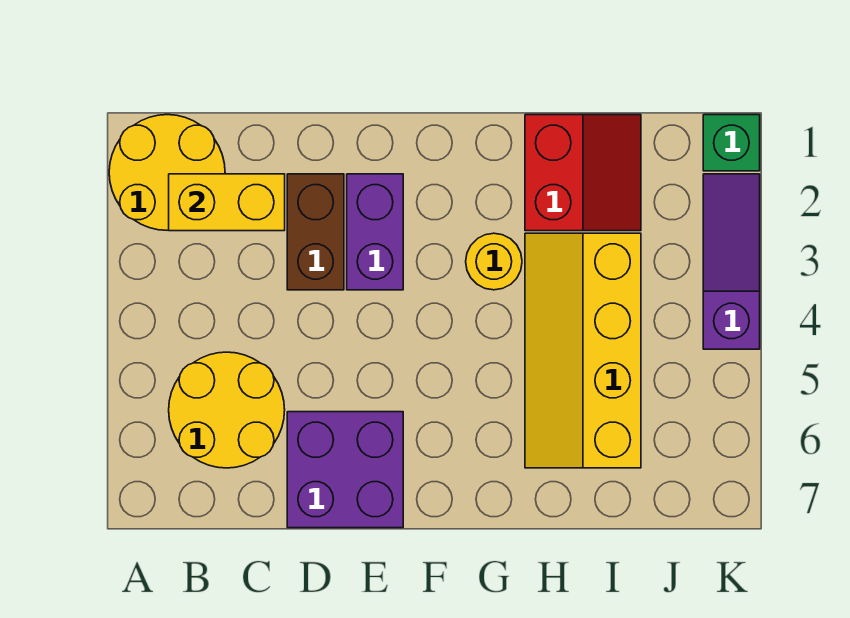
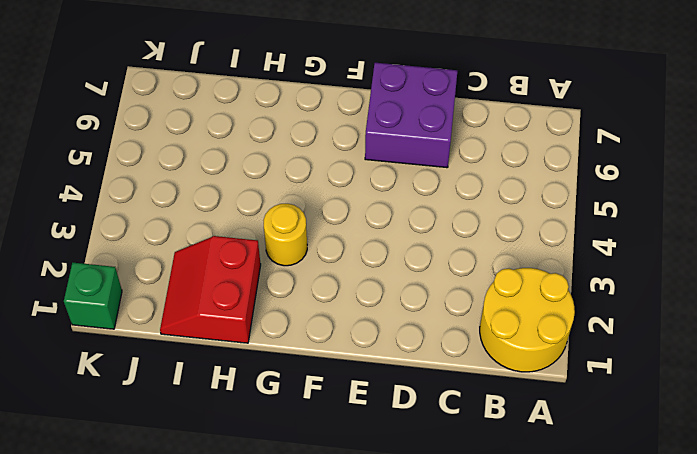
none -> yellow 2x2 round brick [169,352,285,468]
none -> brown 1x2 brick [287,174,344,290]

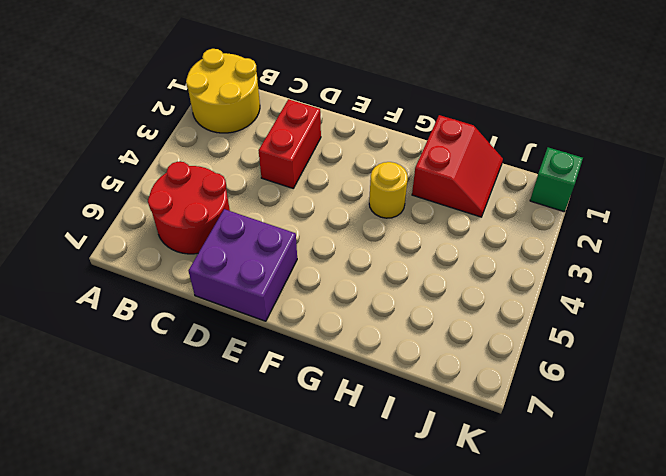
red 2x2 round brick [148,162,230,254] -> yellow 2x2 round brick [169,352,285,468]
red 1x2 brick [259,99,321,188] -> brown 1x2 brick [287,174,344,290]
none -> purple 1x2 brick [347,174,403,290]
none -> yellow 2x4 slope [525,233,641,468]

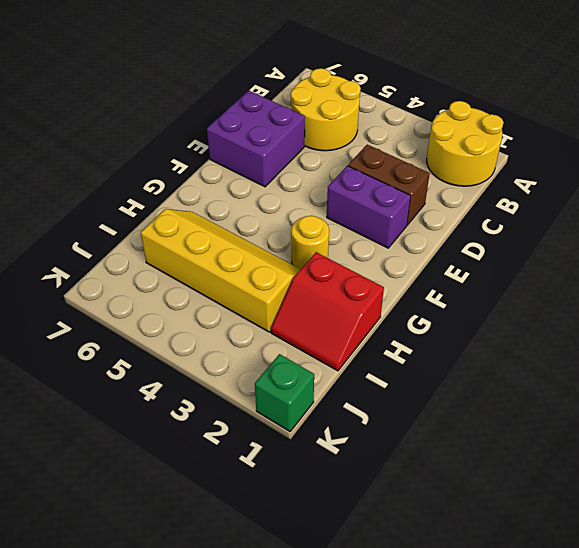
none -> purple 1x3 slope [703,174,760,349]
none -> yellow 1x2 brick [169,174,285,231]

